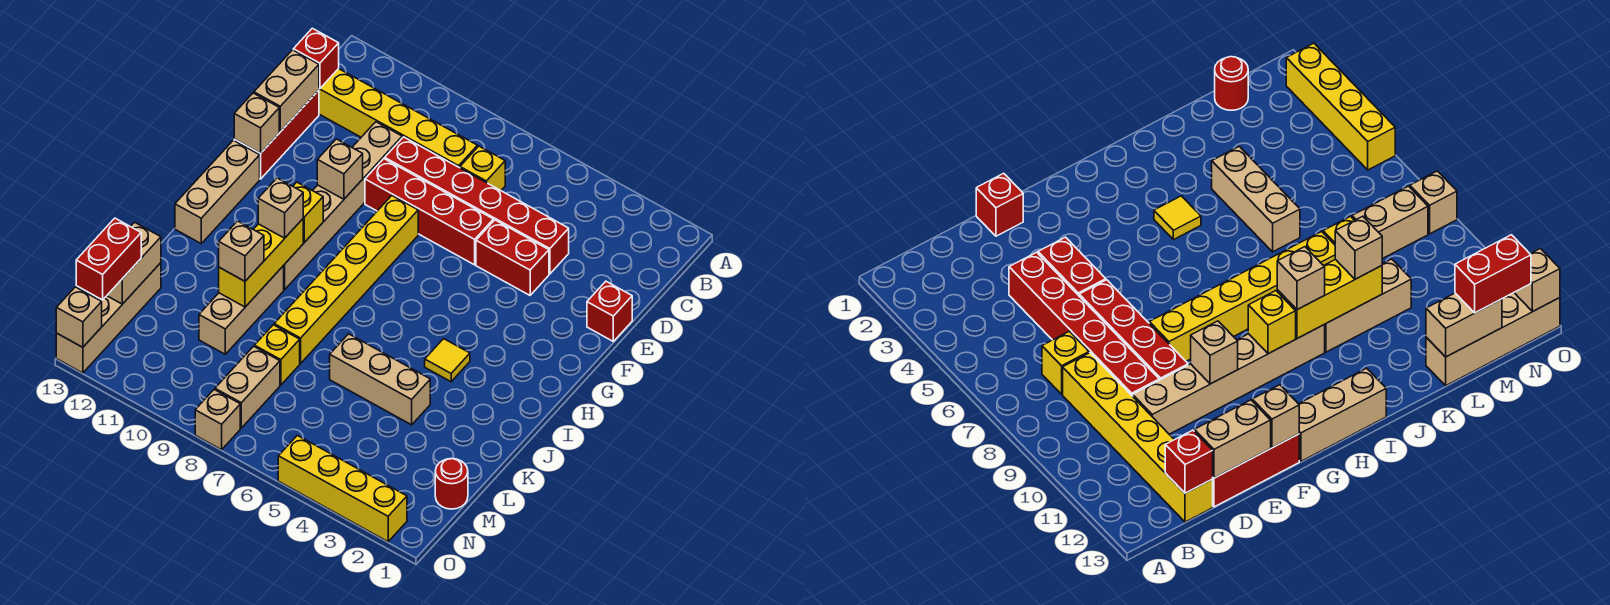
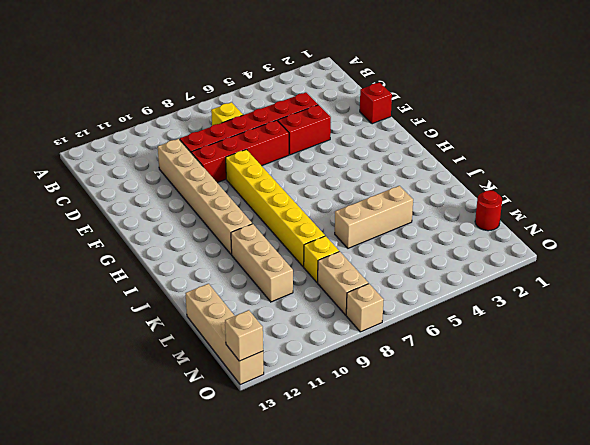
none -> yellow 1x6 brick [319,69,477,168]
none -> red 1x3 brick [234,90,319,179]
none -> tan 1x3 brick [175,140,260,243]
none -> yellow 1x1 tile [425,339,470,382]

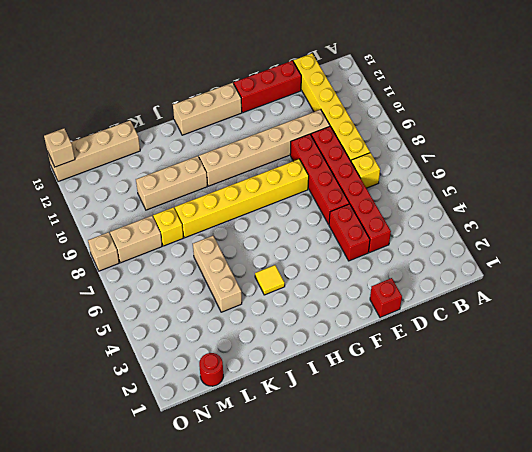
none -> yellow 1x4 brick [278,435,407,542]
none -> red 1x1 brick [293,28,339,89]
none -> tan 1x2 brick [254,50,319,132]
none -> tan 1x1 brick [317,139,363,199]

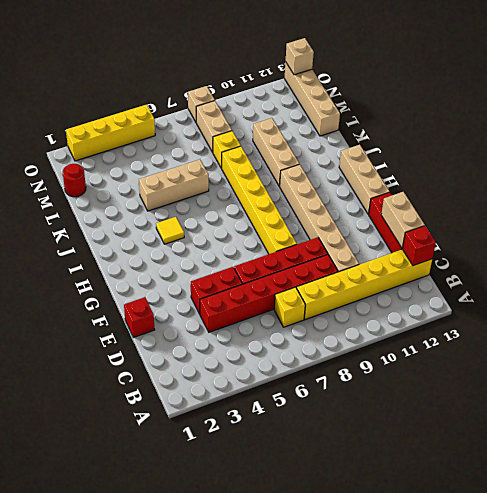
none -> tan 1x1 brick [317,139,363,199]
none -> tan 1x1 brick [234,93,279,153]
none -> yellow 1x1 brick [293,182,323,242]
none -> yellow 1x3 brick [219,219,303,307]

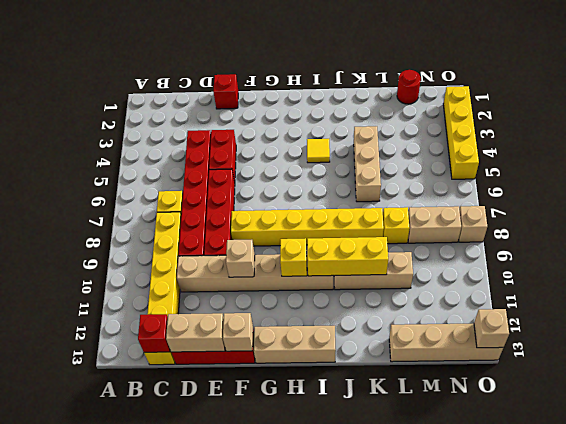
none -> tan 1x2 brick [107,222,161,304]
none -> tan 1x1 brick [258,178,303,238]
none -> tan 1x1 brick [219,221,264,281]
none -> red 1x2 brick [76,218,141,300]

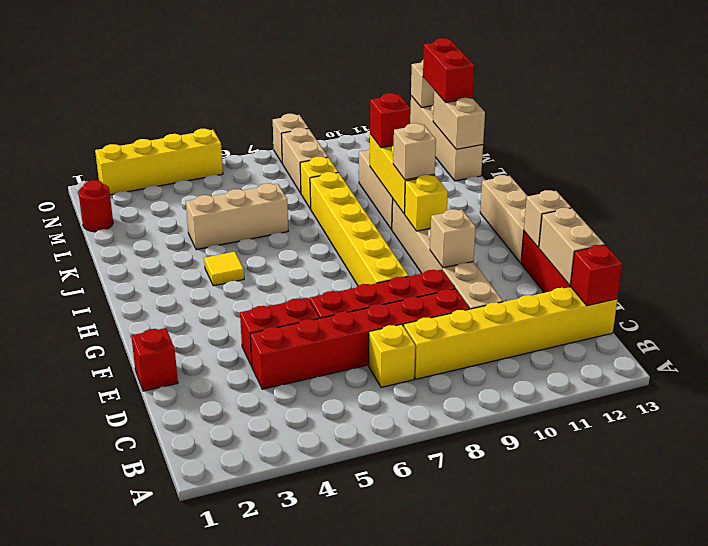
red 1x1 brick [370,93,411,148] -> tan 1x1 brick [219,221,264,281]

